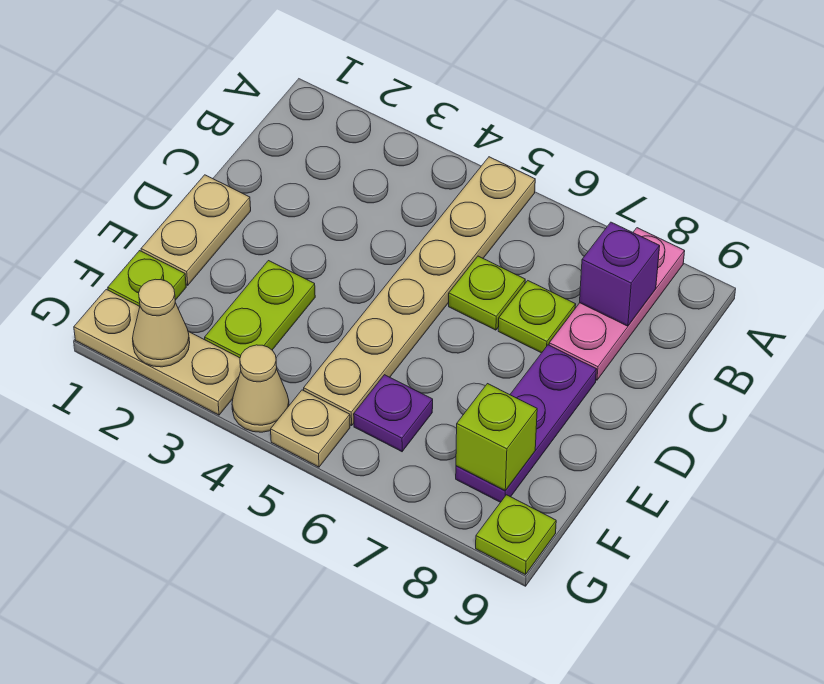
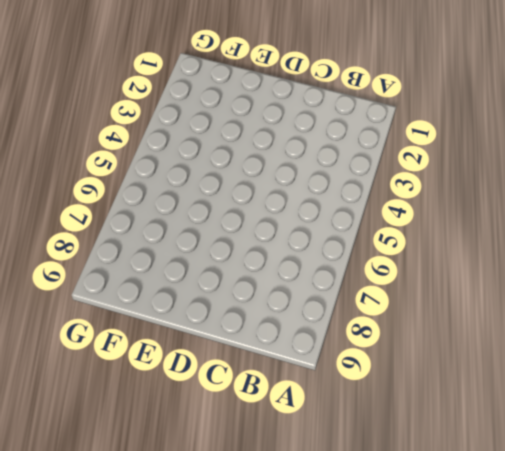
none -> tan 1x6 plate [304,157,535,426]
none -> pink 1x3 plate [549,228,685,380]
none -> lime 1x1 plate [449,256,525,330]

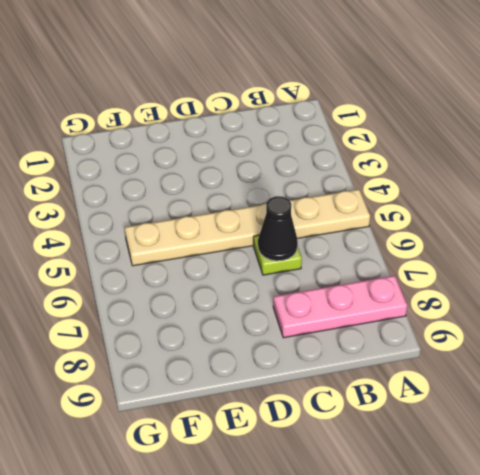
black 1x1 cone [258,196,298,261] -> none
none -> lime 1x1 plate [498,281,576,353]
none -> tan 1x2 plate [141,175,251,285]
none -> purple 1x3 plate [456,345,597,502]

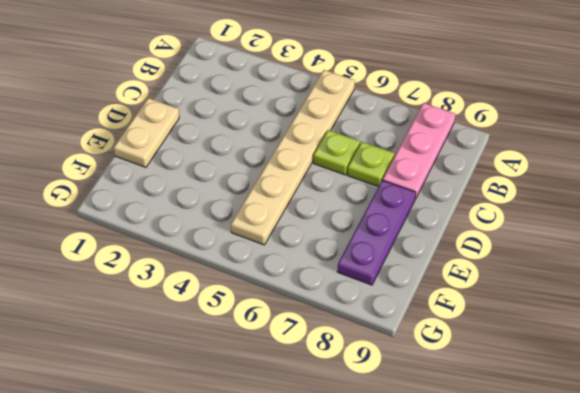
none -> lime 1x2 plate [205,261,315,358]
none -> lime 1x1 plate [108,251,186,306]
none -> purple 1x1 plate [354,375,433,452]

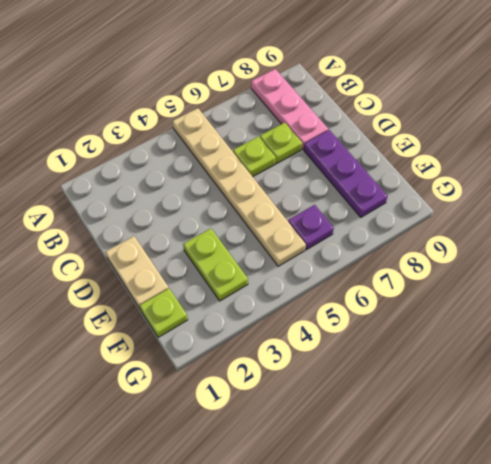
none -> tan 1x3 plate [74,289,241,415]
none -> tan 1x1 cone [232,345,289,432]
none -> tan 1x1 plate [271,390,350,467]

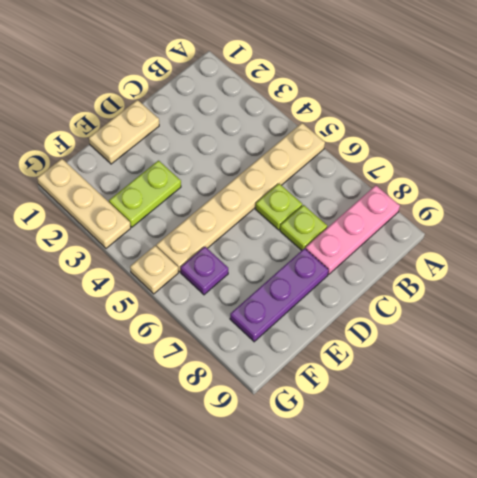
none -> lime 1x1 plate [108,251,186,306]
none -> tan 1x1 cone [232,345,289,432]
none -> lime 1x1 plate [476,495,556,575]

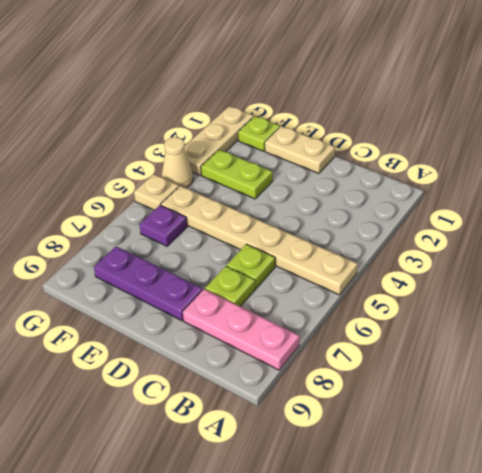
none -> lime 1x1 plate [476,495,556,575]
none -> purple 1x1 brick [580,222,660,326]
none -> lime 1x1 brick [456,384,537,491]

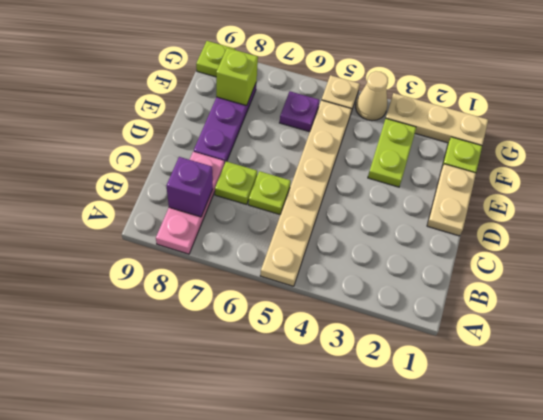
none -> tan 1x1 cone [133,279,190,367]

